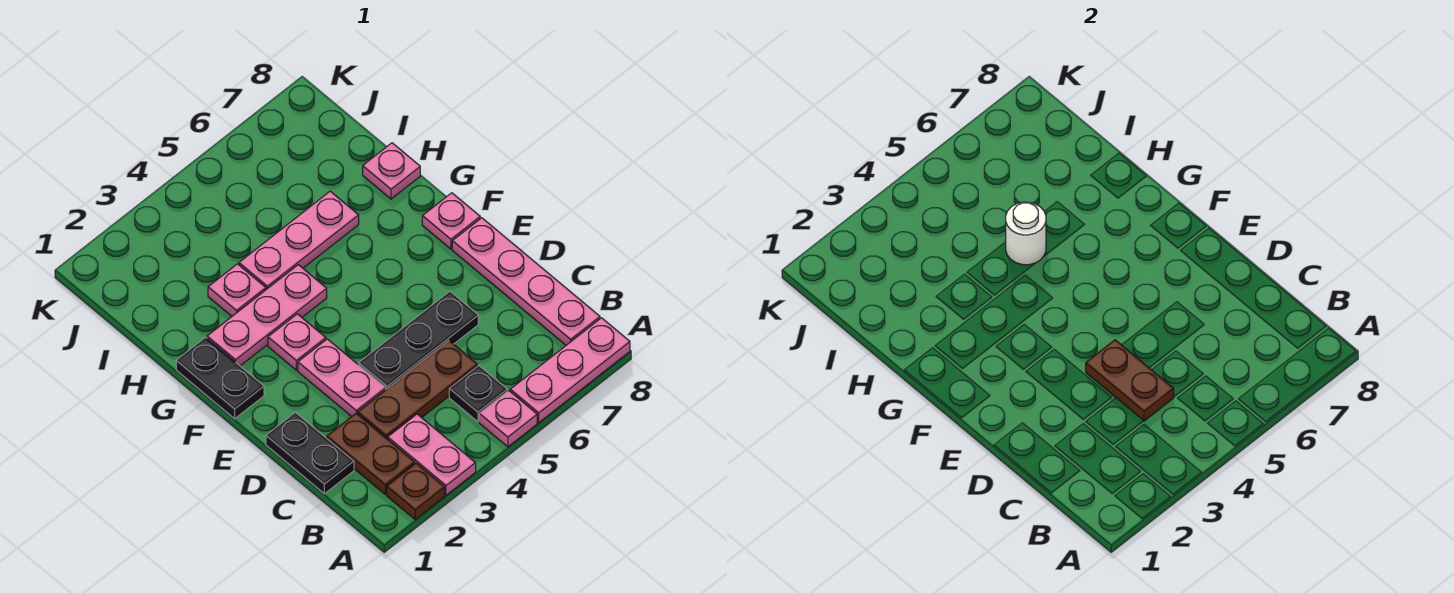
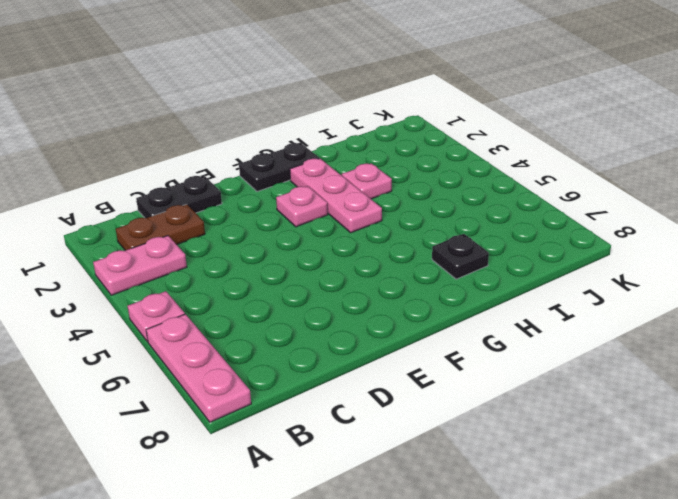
black 1x1 plate [432,234,489,279] -> black 1x1 plate moved to [449,366,507,422]
none -> brown 1x1 plate [387,463,445,519]
none -> pink 1x4 plate [452,218,600,345]
none -> brown 1x3 plate [358,341,477,439]

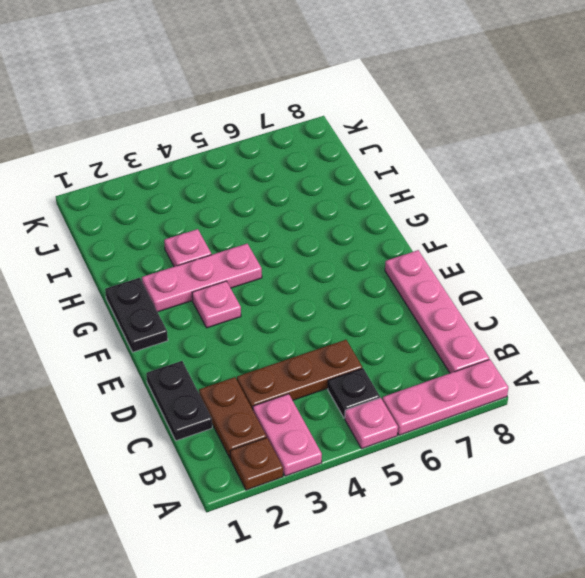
none -> pink 1x2 plate [298,339,386,417]
none -> black 1x3 plate [359,291,478,389]
none -> pink 1x1 plate [422,193,480,249]

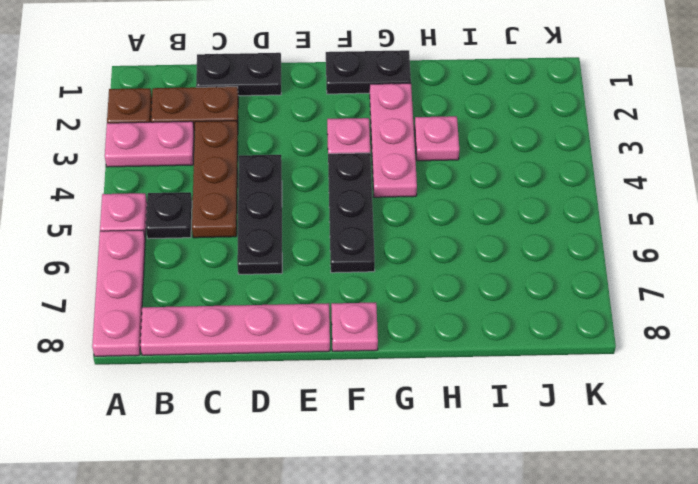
black 1x3 plate [328,153,375,273] -> none
none -> pink 1x2 plate [298,339,386,417]
none -> pink 1x3 plate [239,191,359,289]
none -> pink 1x1 plate [363,143,420,199]

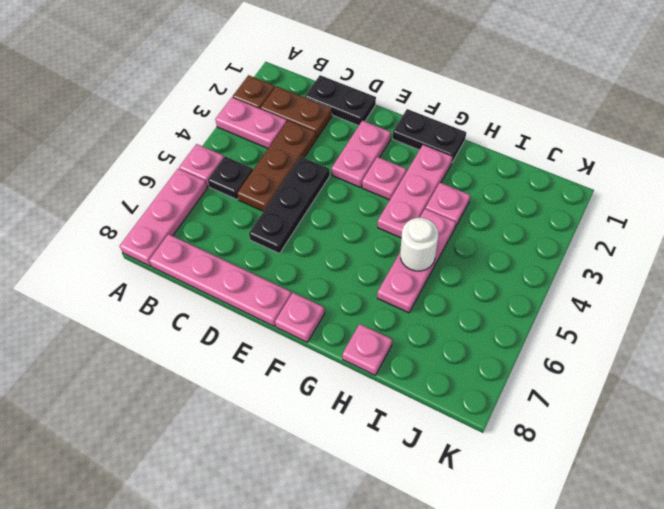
pink 1x2 plate [332,121,391,188] -> pink 1x2 plate turned to [298,339,386,417]
none -> brown 1x2 plate [1086,340,1174,421]

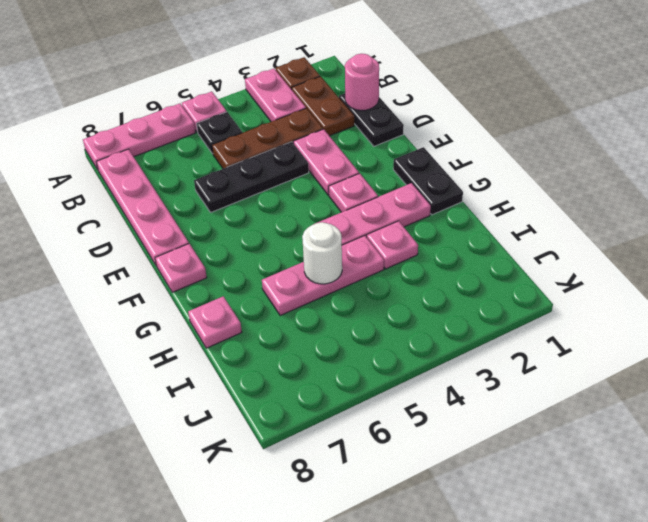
pink 1x1 round brick [345,54,379,110] -> none
none -> brown 1x2 plate [1086,340,1174,421]

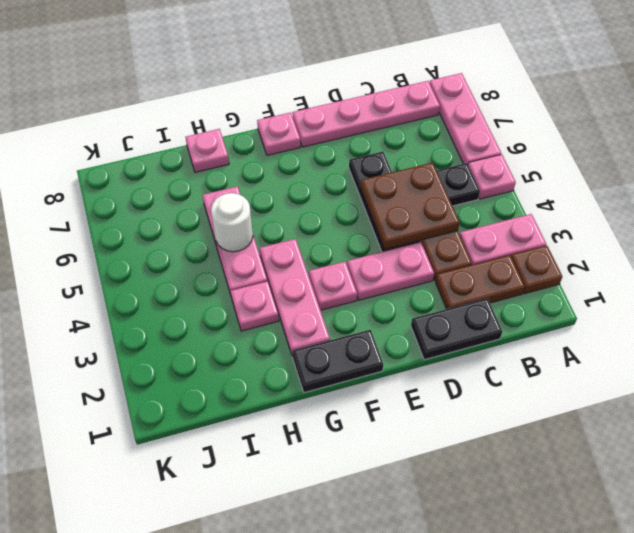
brown 2x2 plate [361,163,460,249] -> brown 1x2 plate [1086,340,1174,421]

